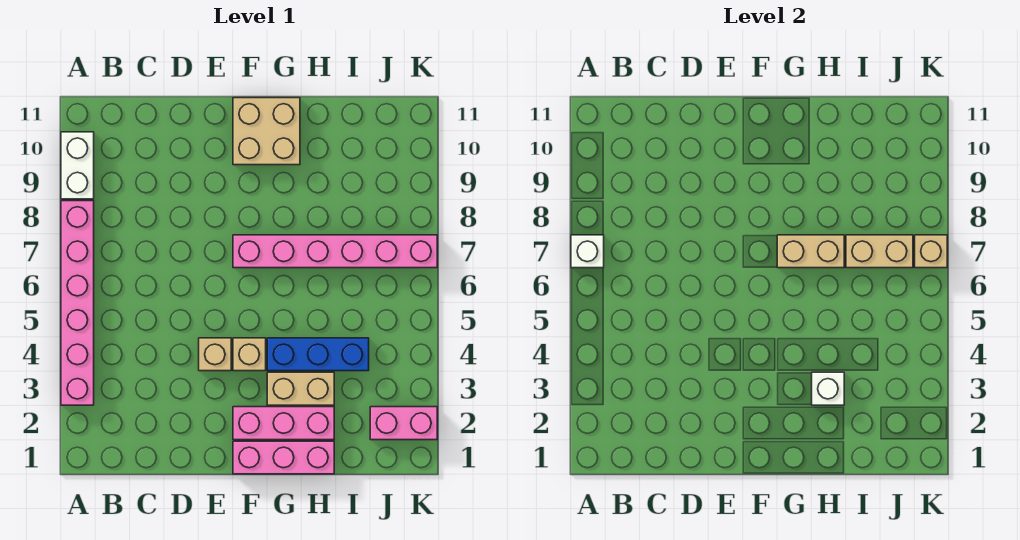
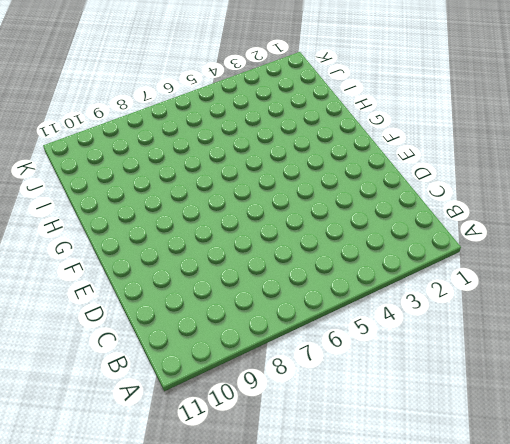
none -> pink 1x6 brick [61,201,94,405]
none -> white 1x2 brick [61,132,94,199]
none -> tan 1x1 brick [199,338,231,371]

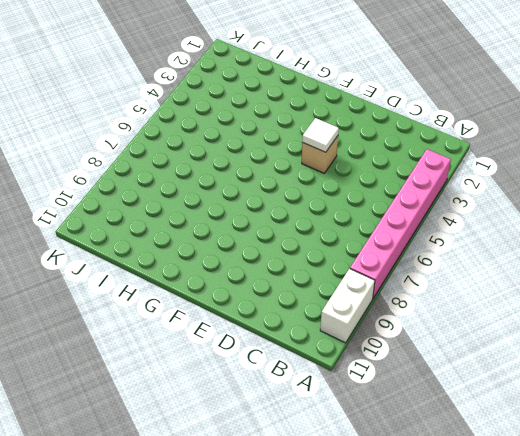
white 1x1 tile [302,118,339,152] -> none
none -> pink 1x3 brick [233,441,334,474]
none -> pink 1x3 brick [233,407,334,440]
none -> tan 1x1 brick [233,338,266,371]

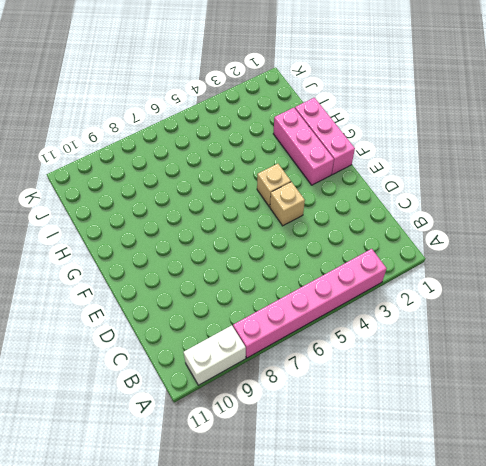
none -> pink 1x6 brick [233,235,437,268]
none -> tan 2x2 brick [233,98,300,165]
none -> tan 1x2 brick [267,372,334,405]

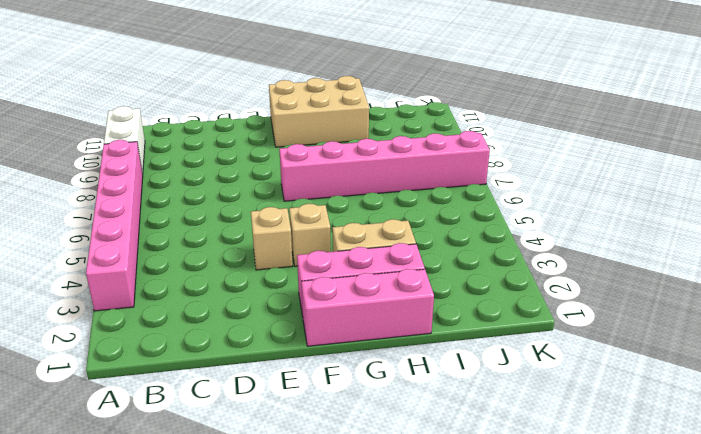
tan 2x3 brick [269,76,369,147] -> tan 2x2 brick [233,98,300,165]
none -> blue 1x3 brick [267,338,369,371]
none -> pink 1x2 brick [370,407,437,440]
none -> white 1x1 brick [571,235,604,268]

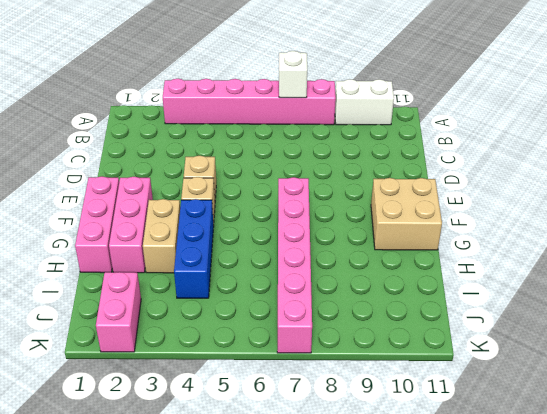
none -> tan 1x2 brick [777,235,844,268]
none -> white 1x1 brick [812,372,844,405]
none -> tan 1x2 brick [846,235,913,268]

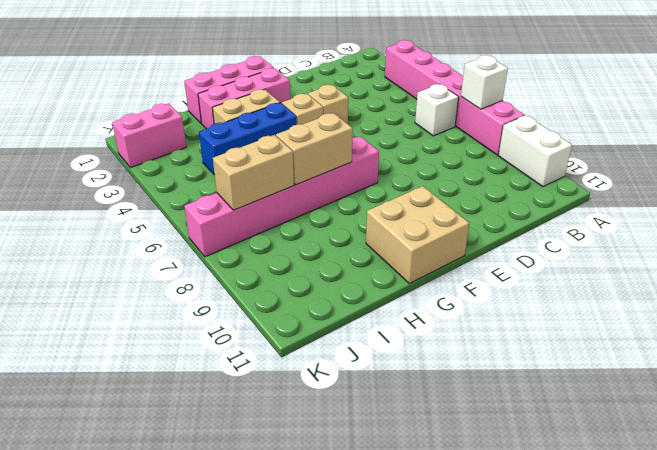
white 1x1 brick [415,84,459,136] -> white 1x1 brick moved to [812,372,844,405]
none -> tan 1x1 brick [915,235,947,268]

